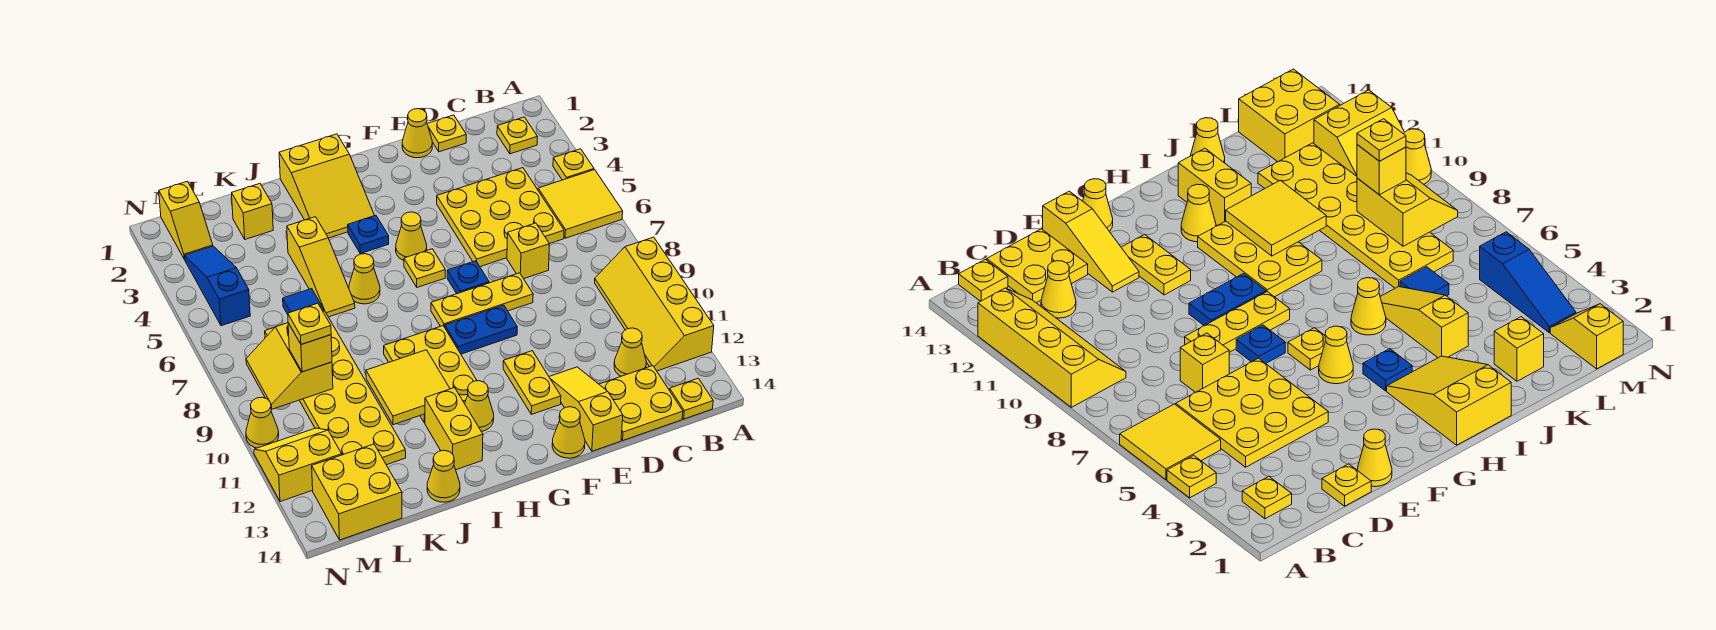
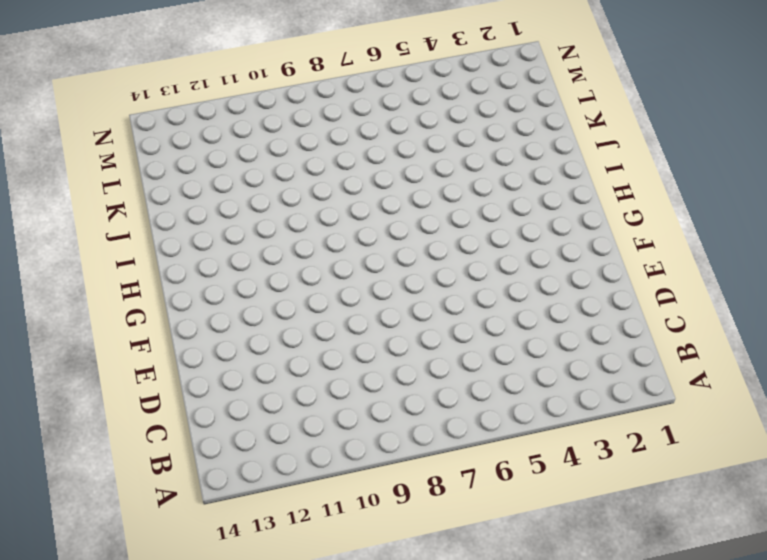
none -> yellow 1x1 plate [553,149,594,180]
none -> yellow 2x2 tile [538,170,623,238]
none -> yellow 2x4 slope [595,237,714,371]
none -> yellow 1x1 plate [497,117,537,154]

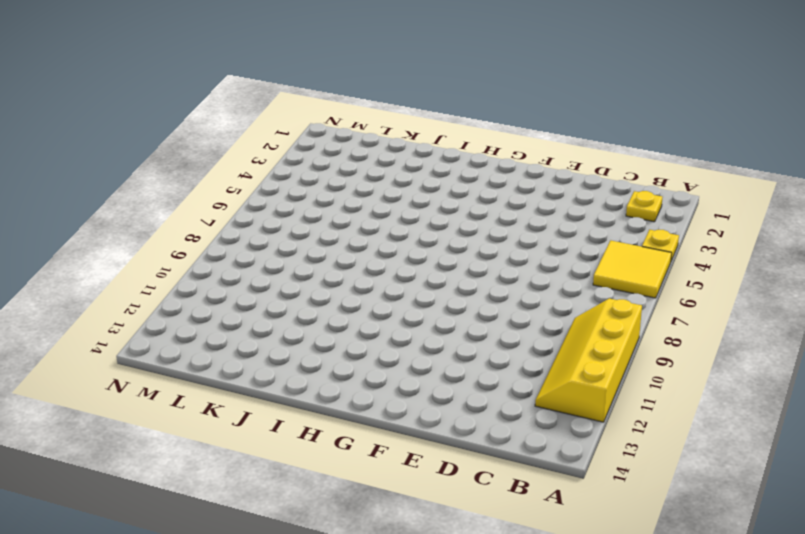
none -> yellow 1x1 plate [670,378,713,419]
none -> yellow 3x3 plate [437,168,564,267]
none -> yellow 1x1 cone [614,328,646,376]
none -> yellow 2x2 plate [599,366,683,440]

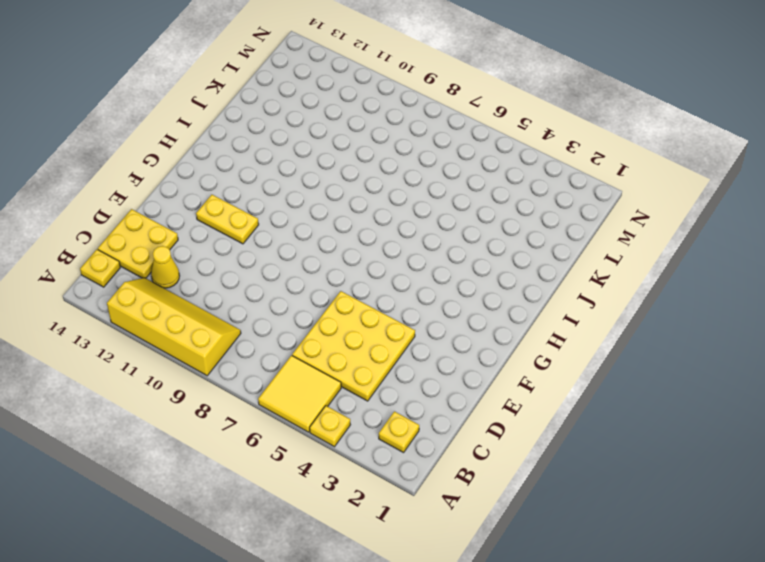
none -> yellow 1x1 plate [427,115,466,152]
none -> yellow 1x1 brick [507,223,549,279]
none -> yellow 1x1 cone [402,109,432,158]
none -> yellow 1x3 plate [431,273,533,327]

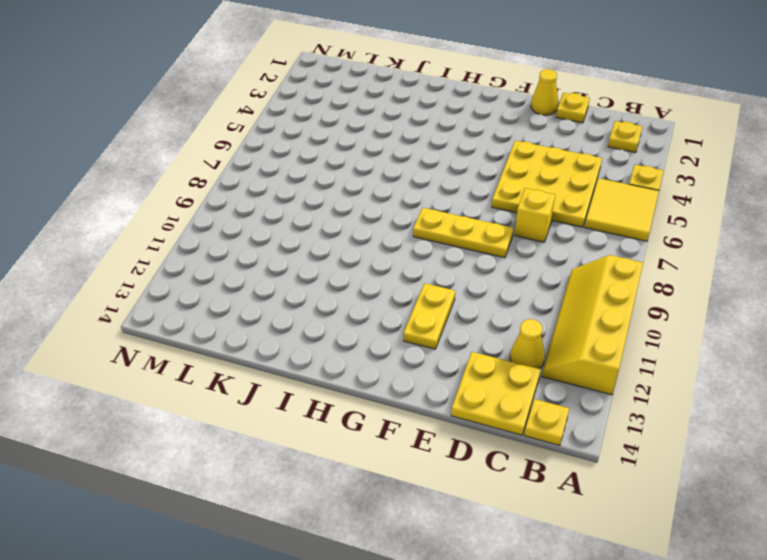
none -> yellow 1x3 slope [549,367,623,451]
none -> blue 1x1 plate [447,261,489,294]
none -> blue 1x2 plate [445,305,517,354]
none -> yellow 1x1 cone [552,407,585,458]

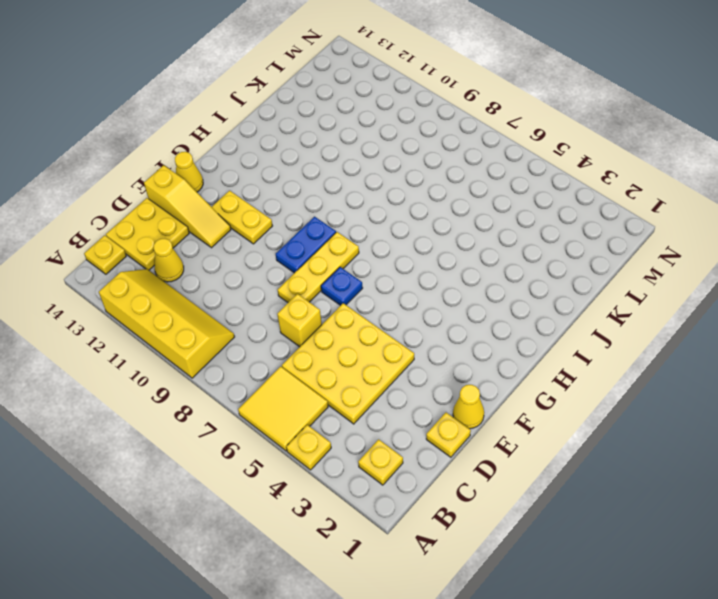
none -> yellow 1x1 cone [396,212,427,261]
none -> yellow 1x1 plate [404,249,445,287]
none -> yellow 2x3 slope [279,134,375,238]
none -> blue 1x1 plate [348,215,389,254]

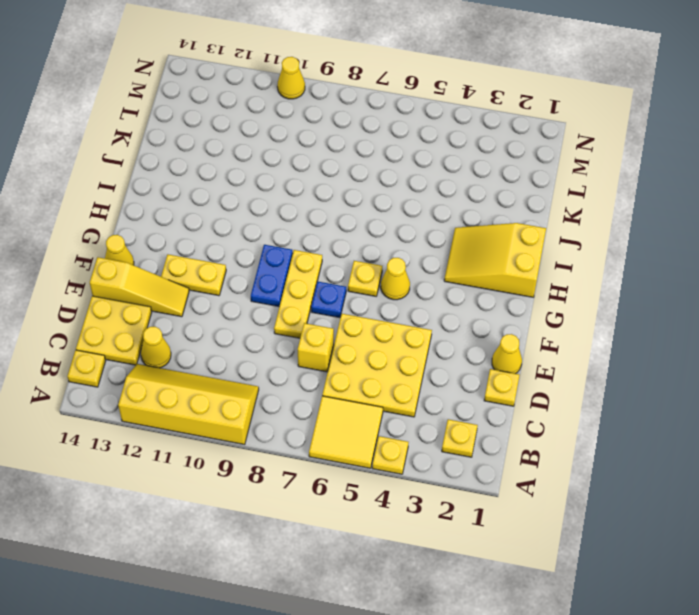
none -> blue 1x1 plate [348,215,389,254]
none -> yellow 2x3 plate [384,326,477,423]
none -> yellow 1x1 cone [465,381,494,431]
none -> yellow 1x1 cone [349,254,380,304]

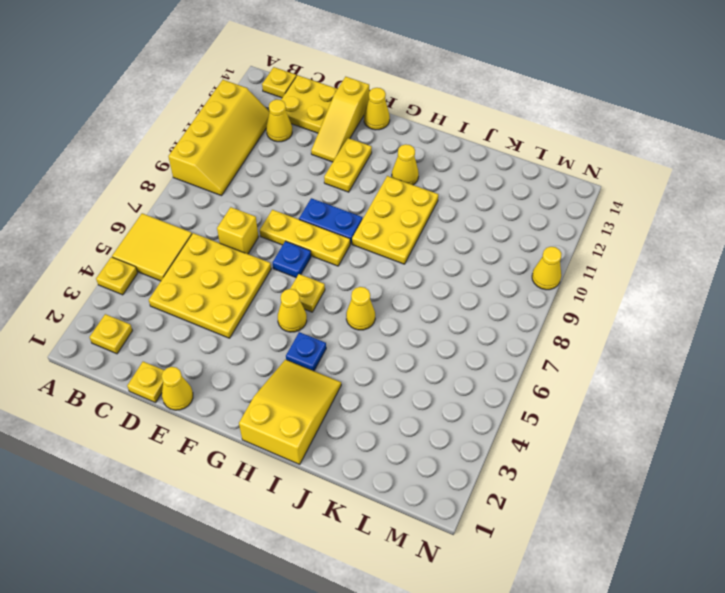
none -> yellow 1x2 brick [425,388,483,470]
none -> yellow 1x3 slope [287,217,355,317]
none -> yellow 1x1 cone [427,450,460,502]
none -> yellow 1x1 brick [232,184,273,239]

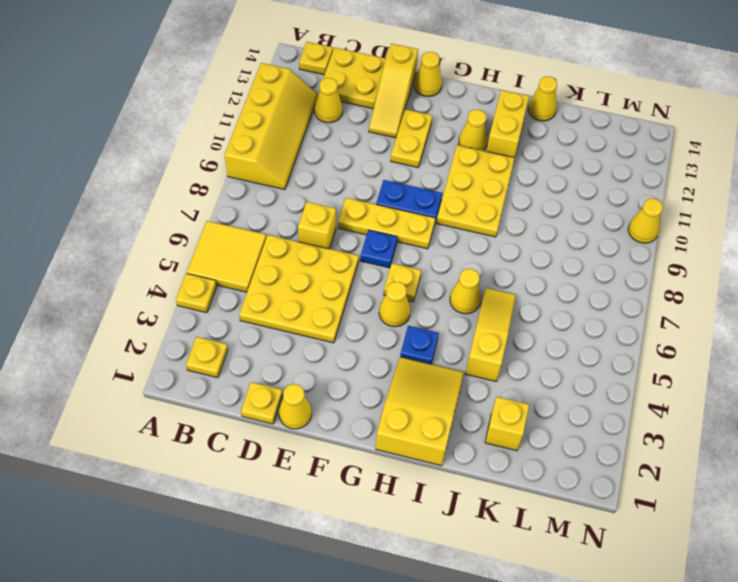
none -> blue 1x1 tile [283,289,324,314]
none -> yellow 2x6 plate [265,311,406,465]
none -> yellow 2x2 brick [312,444,402,540]
none -> yellow 1x2 slope [159,181,213,259]

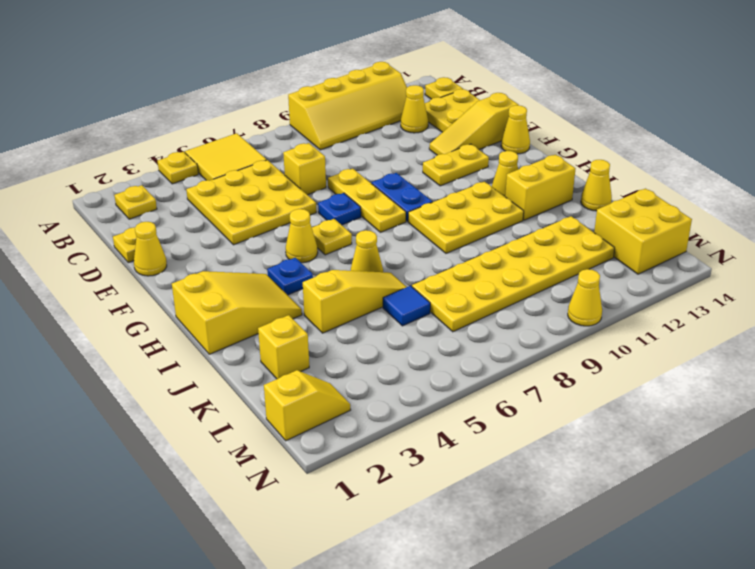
none -> blue 1x3 slope [184,246,250,326]
none -> yellow 2x2 slope [254,428,342,502]
none -> yellow 2x2 tile [366,350,450,425]
none -> yellow 2x2 slope [246,323,333,409]

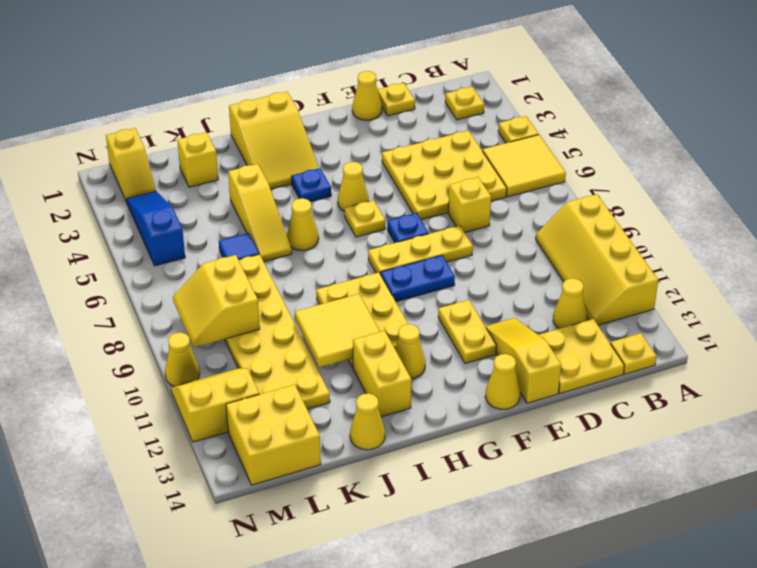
none -> yellow 1x1 brick [288,323,332,372]
none -> yellow 1x1 plate [288,303,331,344]

